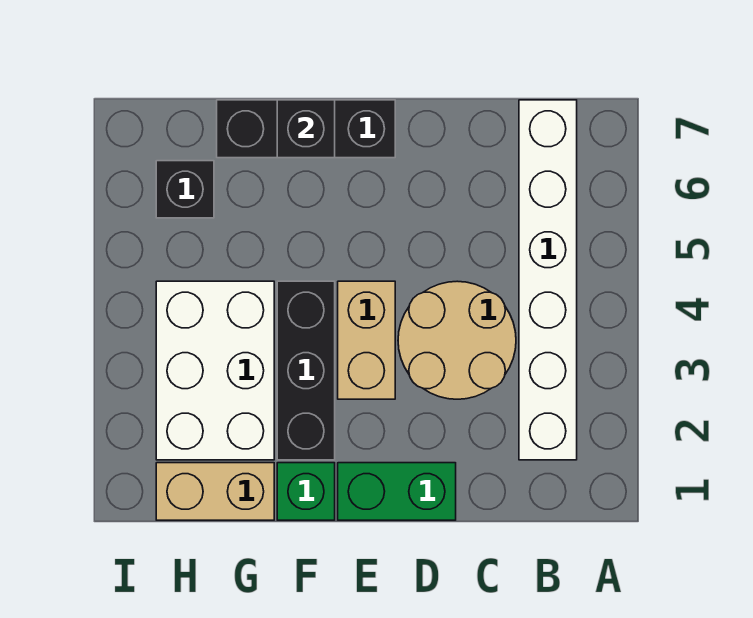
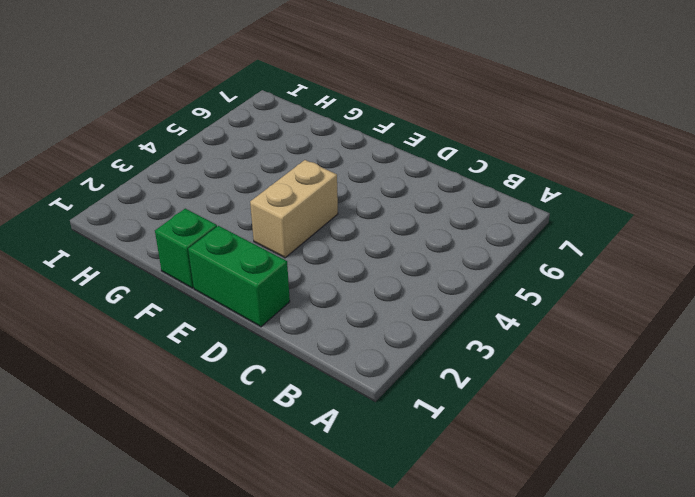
none -> white 1x6 brick [519,100,577,460]
none -> tan 2x2 round brick [398,281,516,399]

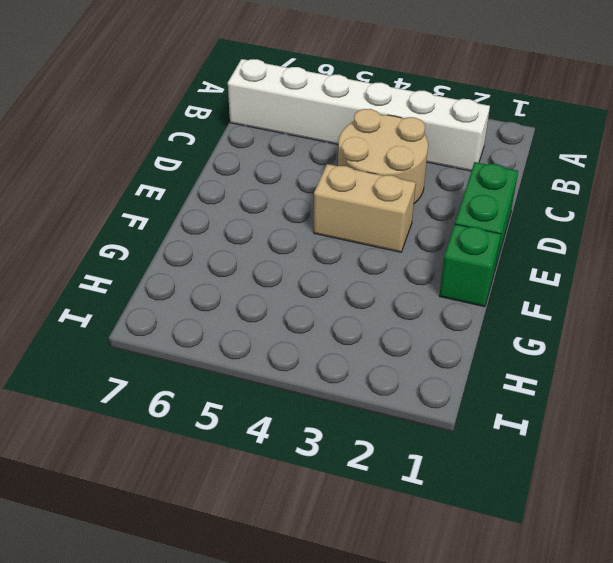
none -> black 1x3 brick [217,100,395,158]
none -> black 1x3 brick [277,281,335,460]

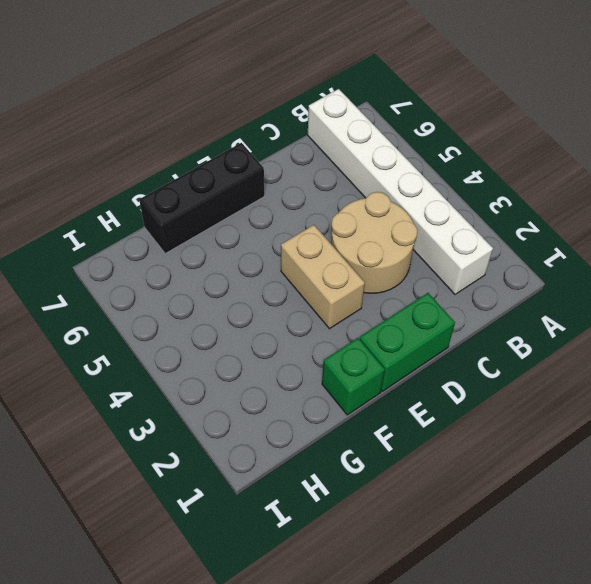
none -> black 1x3 brick [277,281,335,460]
none -> tan 1x2 brick [156,463,274,520]

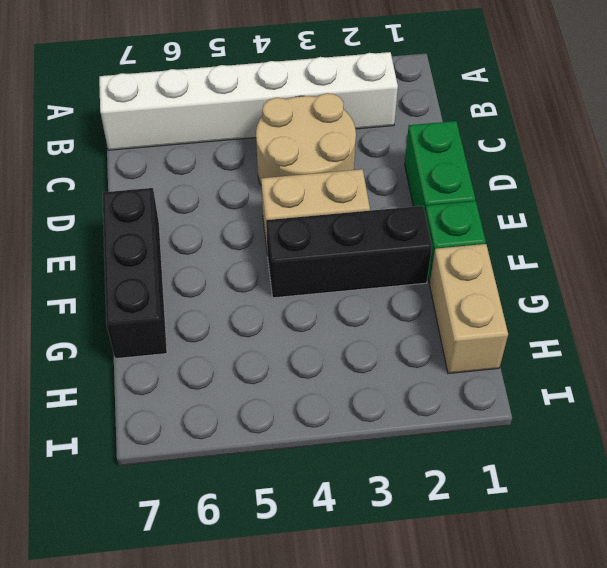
none -> white 2x3 brick [156,281,274,460]
none -> black 1x1 brick [156,161,214,218]

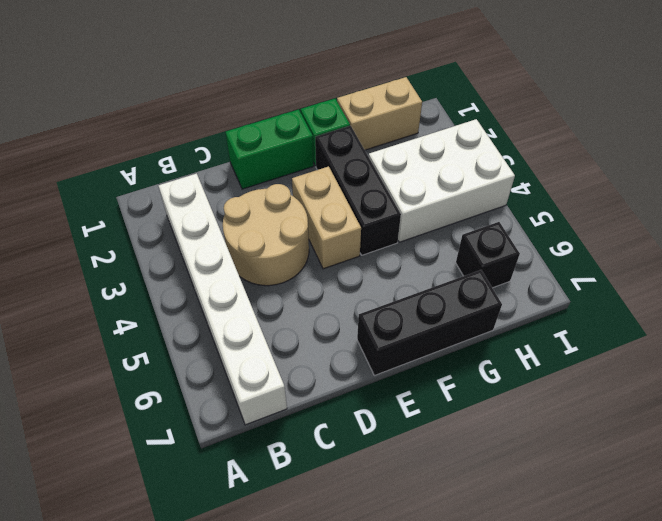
white 2x3 brick [369,119,515,242] -> white 2x3 brick turned to [156,281,274,460]
none -> black 1x1 brick [277,100,335,158]

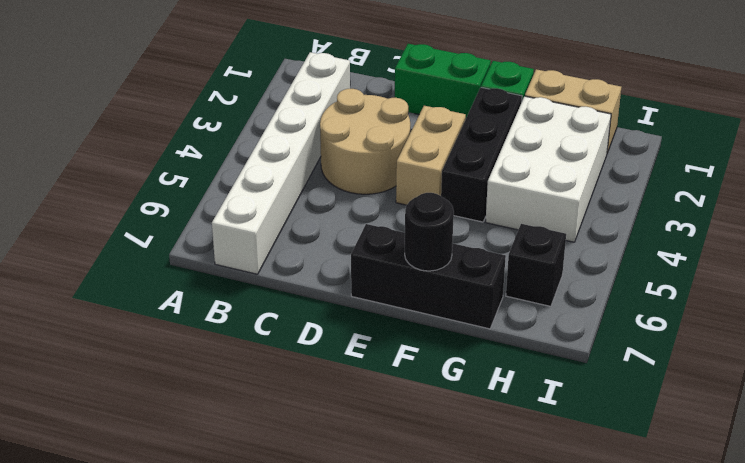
black 1x1 round brick [405,193,454,271] -> black 1x1 brick [277,100,335,158]

